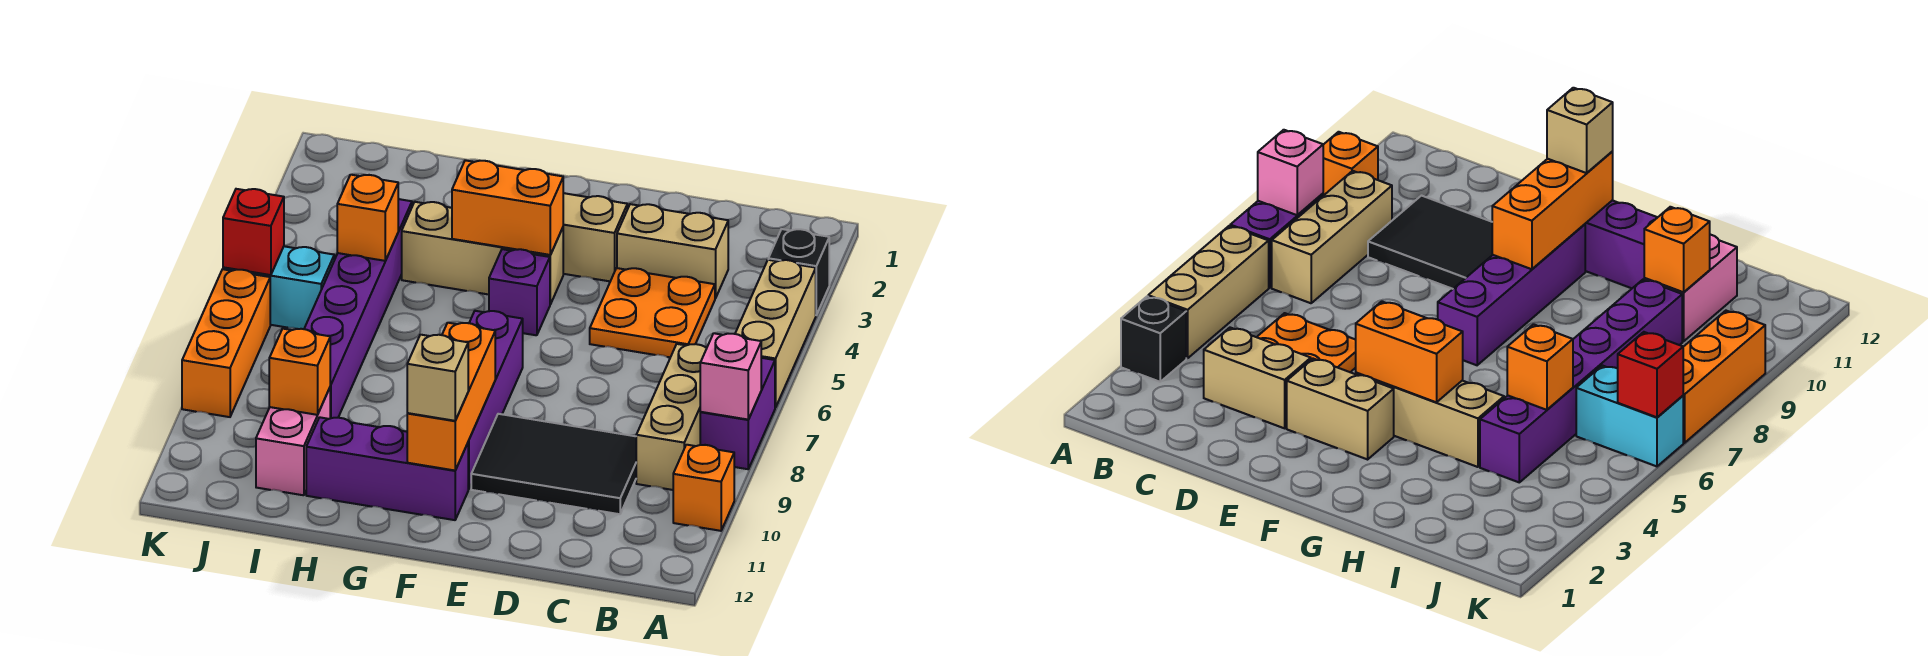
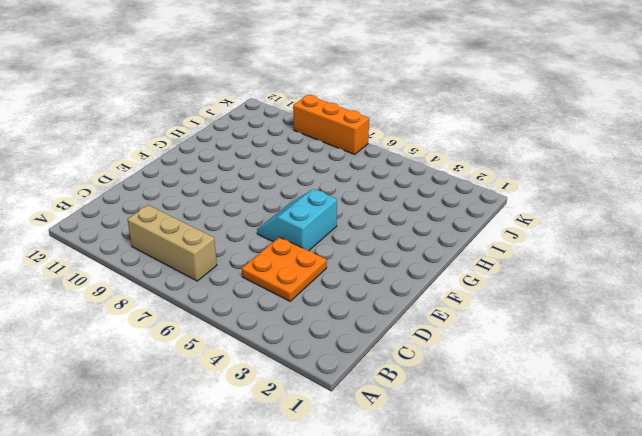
cyan 2x2 slope [257,189,337,251] -> purple 1x1 brick [489,249,550,335]
none -> black 1x1 brick [768,229,829,315]
none -> tan 1x3 brick [735,260,816,408]
none -> purple 1x2 brick [700,358,775,469]

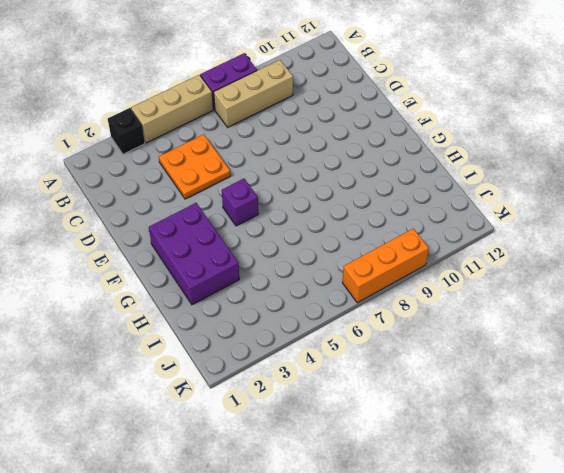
purple 2x3 brick [149,203,239,305] -> tan 1x2 brick [563,193,627,281]
none -> orange 1x1 brick [673,445,734,531]
none -> tan 1x2 brick [617,204,728,298]
none -> black 2x3 tile [471,414,636,514]

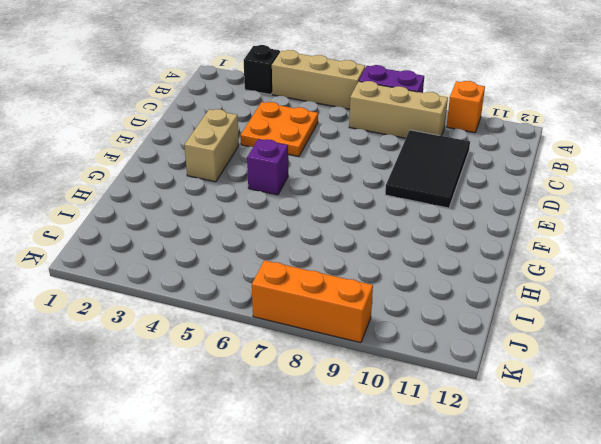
none -> tan 1x2 brick [617,204,728,298]
none -> tan 1x3 brick [402,202,563,304]
none -> purple 1x4 brick [468,311,523,489]

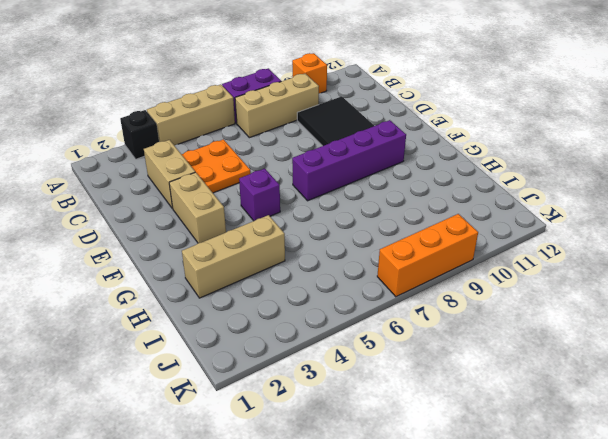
tan 1x3 brick [182,215,285,298] -> tan 1x3 brick turned to [402,202,563,304]
none -> purple 1x3 brick [306,417,468,520]
none -> purple 1x6 brick [304,199,412,418]
none -> pink 1x2 brick [256,388,330,495]

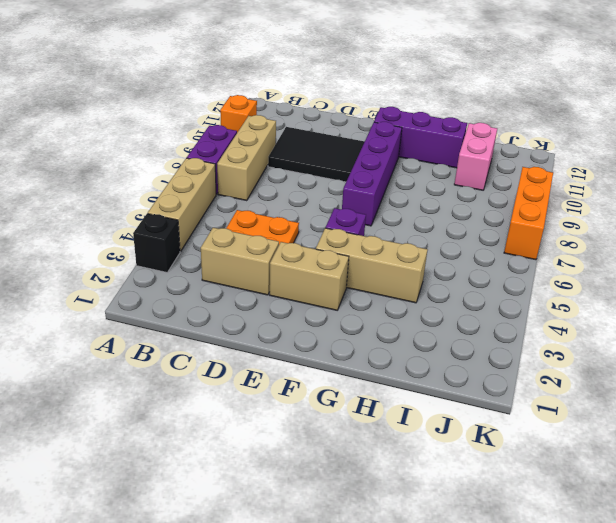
none -> purple 1x6 brick [304,199,412,418]
none -> cyan 1x2 brick [223,246,334,329]
none -> pink 1x1 brick [700,333,761,419]

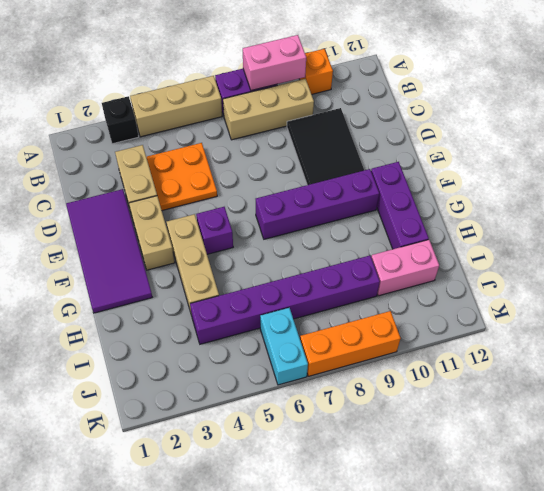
pink 1x2 brick [243,35,306,91] -> pink 1x1 brick [700,333,761,419]
purple 2x4 tile [66,189,152,313] -> none
none -> orange 1x2 brick [452,160,563,255]
none -> orange 1x3 brick [407,323,495,470]
none -> orange 1x1 brick [337,175,398,261]

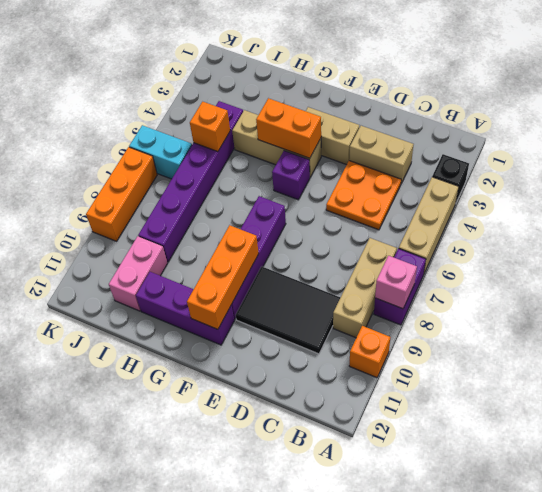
none -> orange 1x1 brick [269,329,330,415]
none -> red 1x1 brick [223,189,284,275]
none -> tan 1x1 brick [407,335,468,421]

